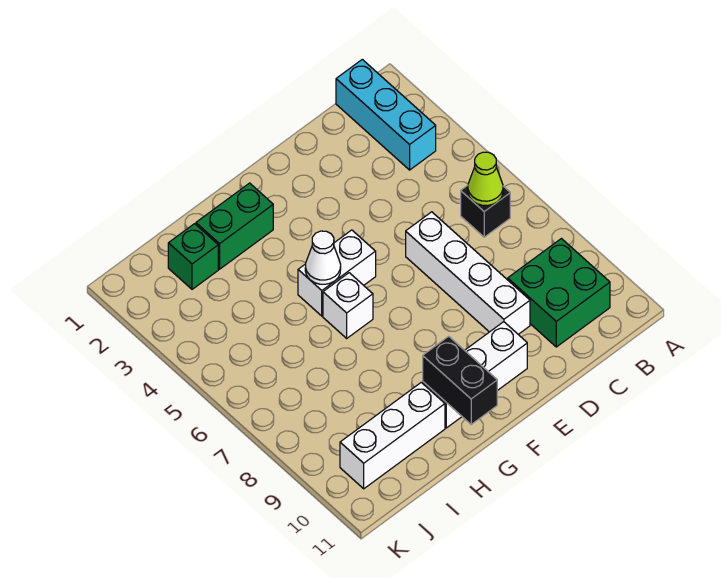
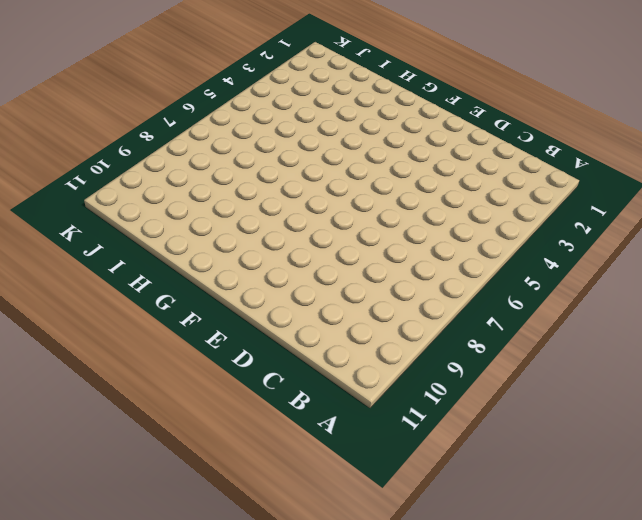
none -> cyan 1x3 brick [336,59,436,170]
none -> black 1x1 brick [461,185,510,237]
none -> green 2x2 brick [508,239,610,347]

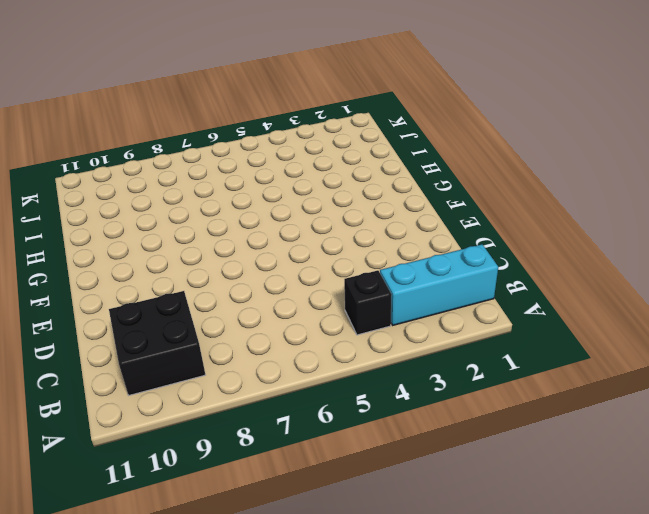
black 1x1 brick [344,270,392,335] -> black 1x1 brick moved to [461,185,510,237]
black 2x2 brick [109,291,205,395] -> green 2x2 brick [508,239,610,347]
none -> white 1x4 brick [406,212,530,334]
none -> white 1x3 brick [423,322,527,428]
none -> white 1x2 brick [298,230,376,316]

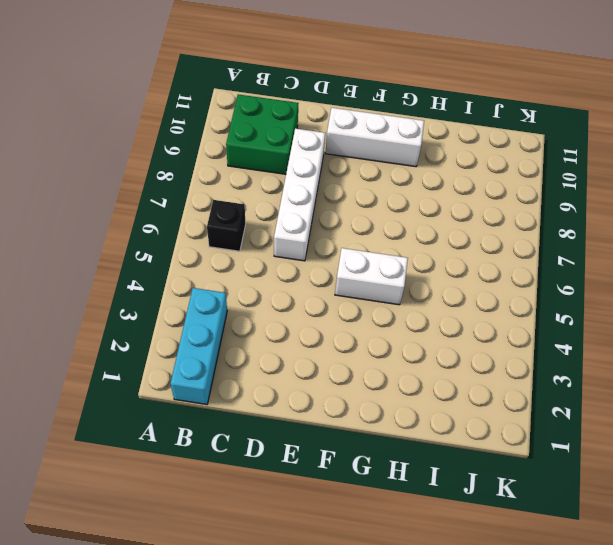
none -> green 1x2 brick [196,183,273,269]
none -> white 1x1 brick [323,273,373,338]
none -> white 1x3 brick [340,383,445,489]

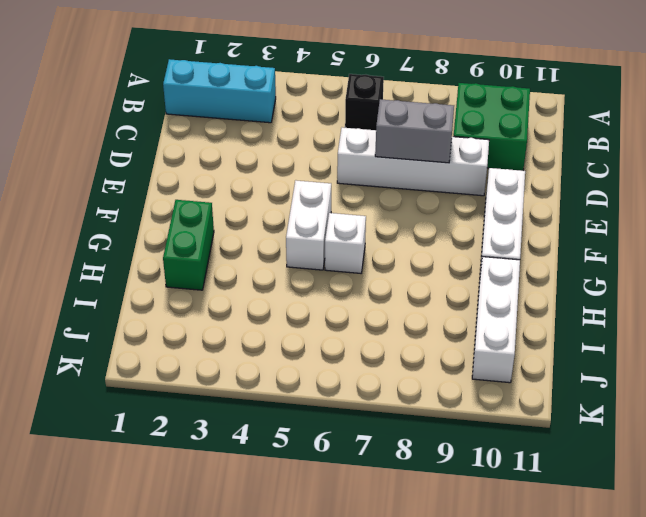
grey 1x2 brick [375,99,454,163] -> none
none -> green 1x1 brick [168,224,218,289]
none -> lime 1x1 cone [468,152,503,206]
none -> white 1x1 cone [305,231,341,284]

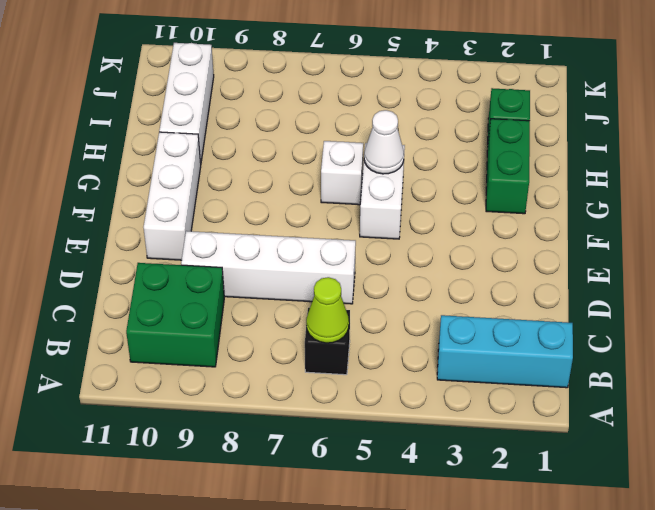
none -> black 1x2 brick [423,336,497,424]

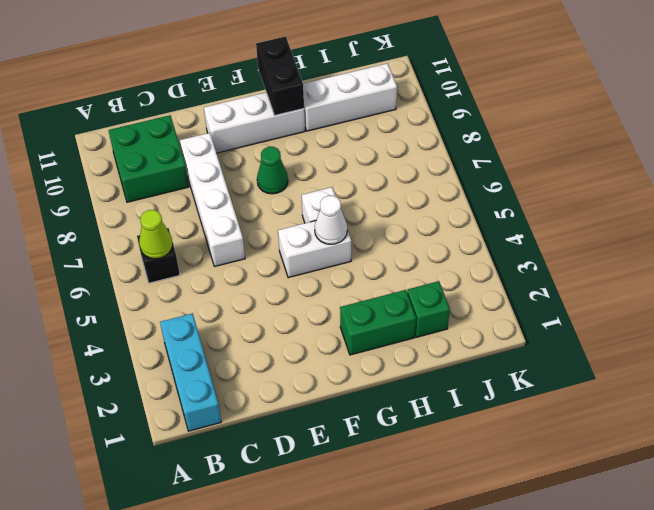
green 1x1 cone [257,147,288,194] -> none

